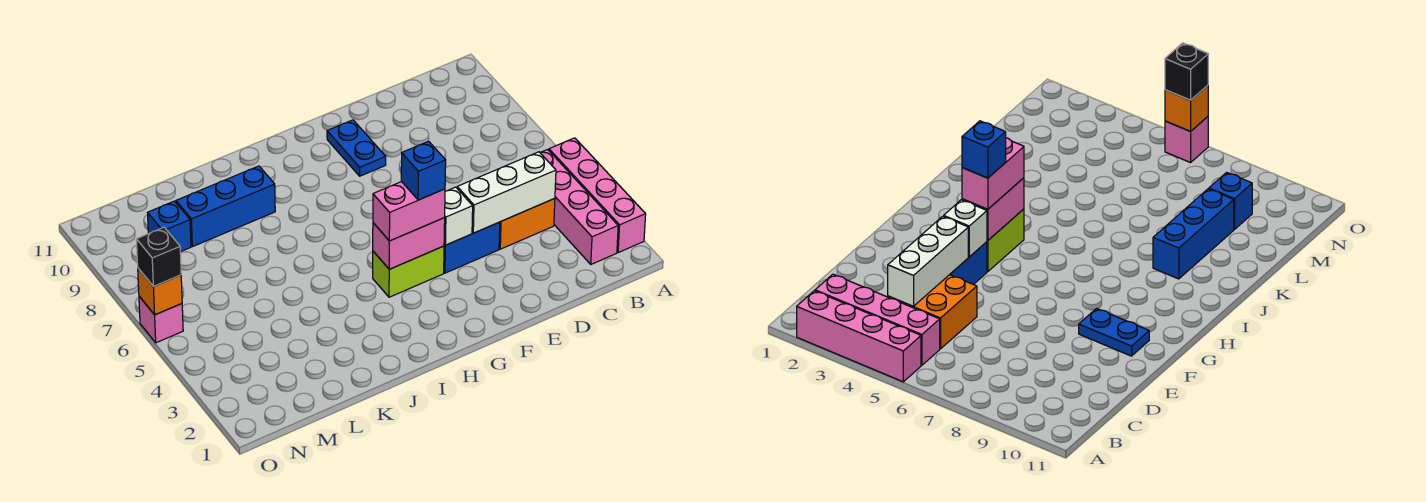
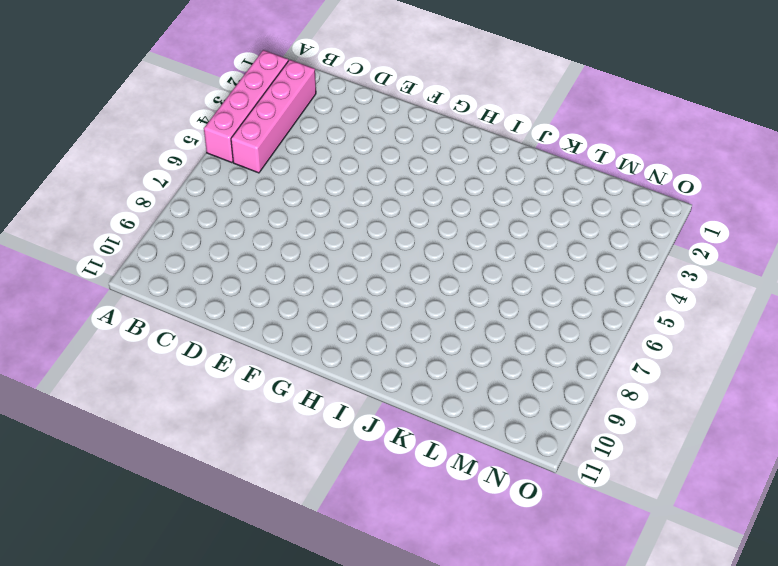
none -> orange 2x2 brick [499,198,555,249]
none -> blue 1x2 brick [444,222,500,273]
none -> blue 1x2 plate [327,120,386,176]

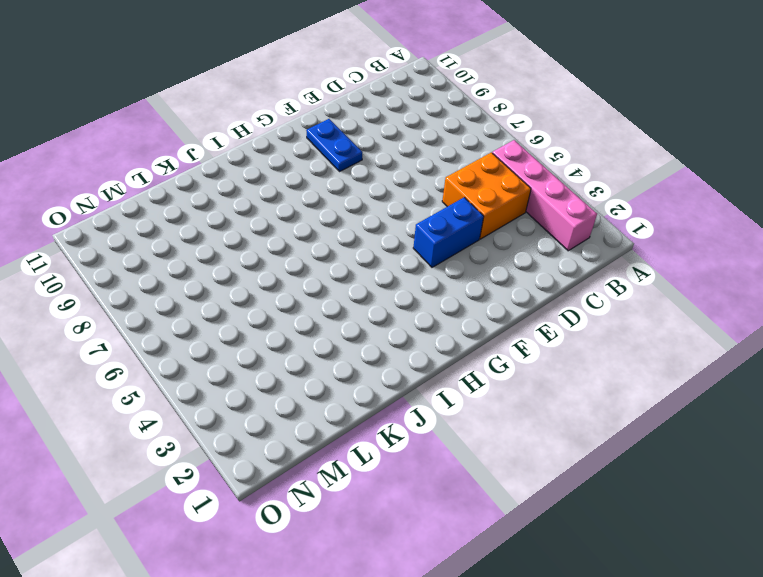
none -> pink 1x4 brick [549,138,646,253]
none -> lime 1x2 brick [373,246,444,297]
none -> blue 1x3 brick [176,166,275,247]

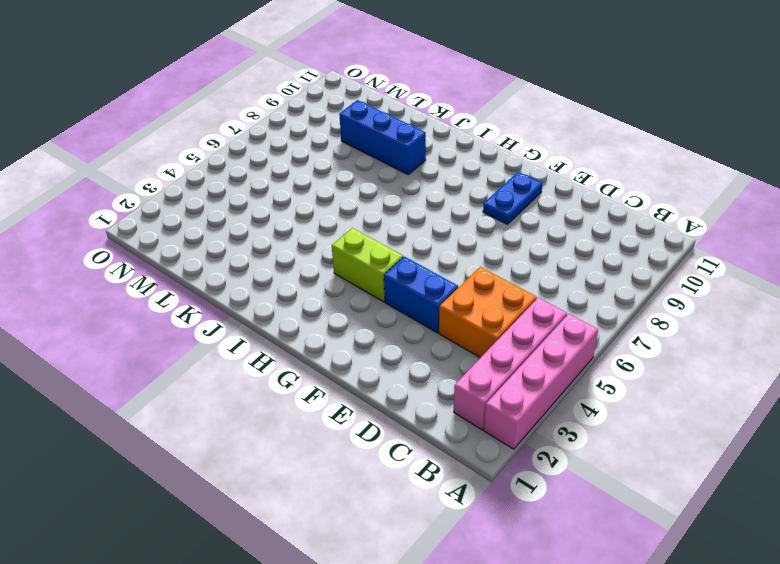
none -> blue 1x1 brick [148,201,191,252]
none -> pink 1x1 brick [139,296,183,343]
none -> white 1x3 brick [457,152,556,233]

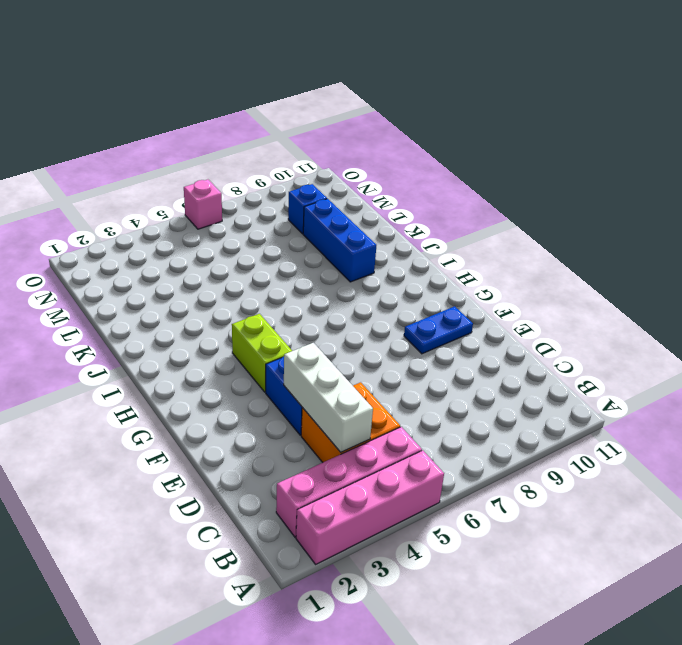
none -> white 1x1 brick [444,187,473,245]
none -> pink 1x2 brick [373,218,445,269]
none -> orange 1x1 brick [138,268,182,315]

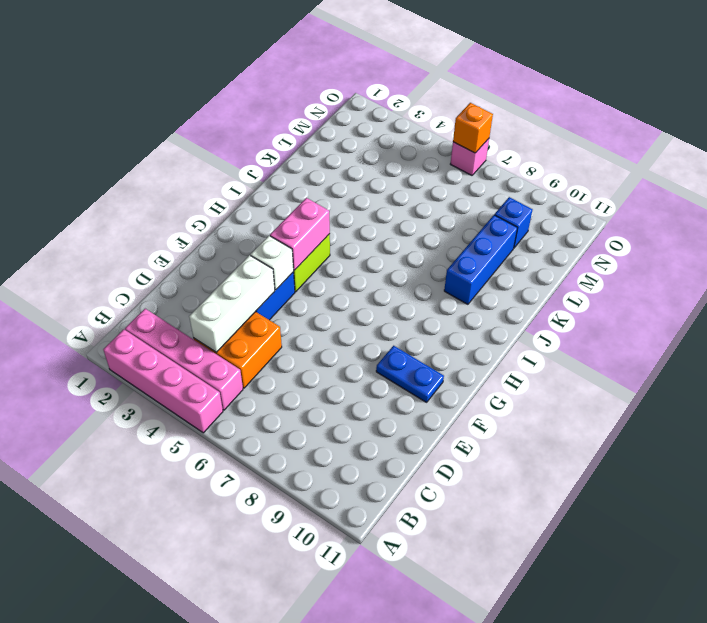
none -> pink 1x2 brick [373,182,445,241]
none -> black 1x1 brick [136,227,181,286]
none -> blue 1x1 brick [401,141,446,200]

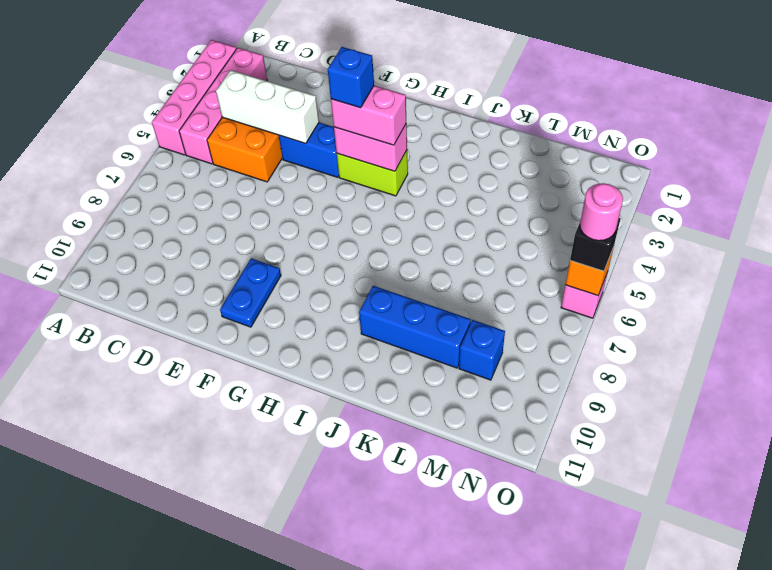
pink 1x1 round brick [580,183,623,241] -> none
none -> white 1x1 brick [444,187,473,245]

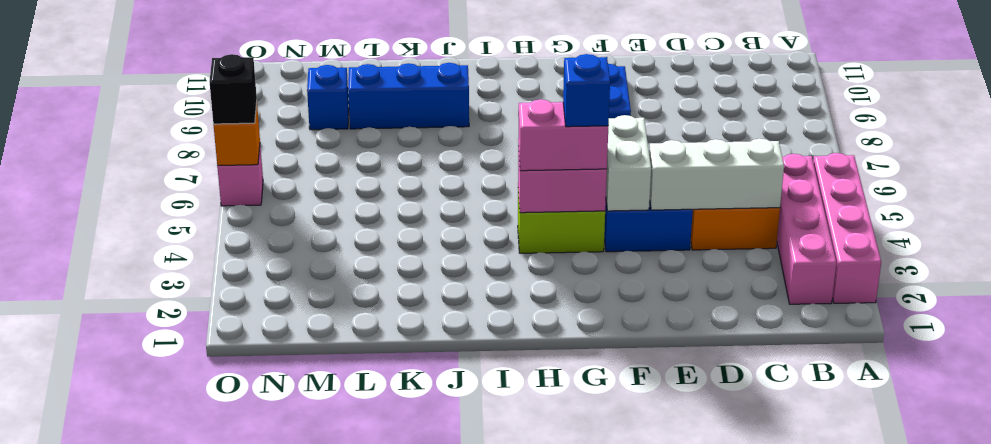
white 1x2 brick [606,115,651,211] -> white 1x1 brick [444,187,473,245]

